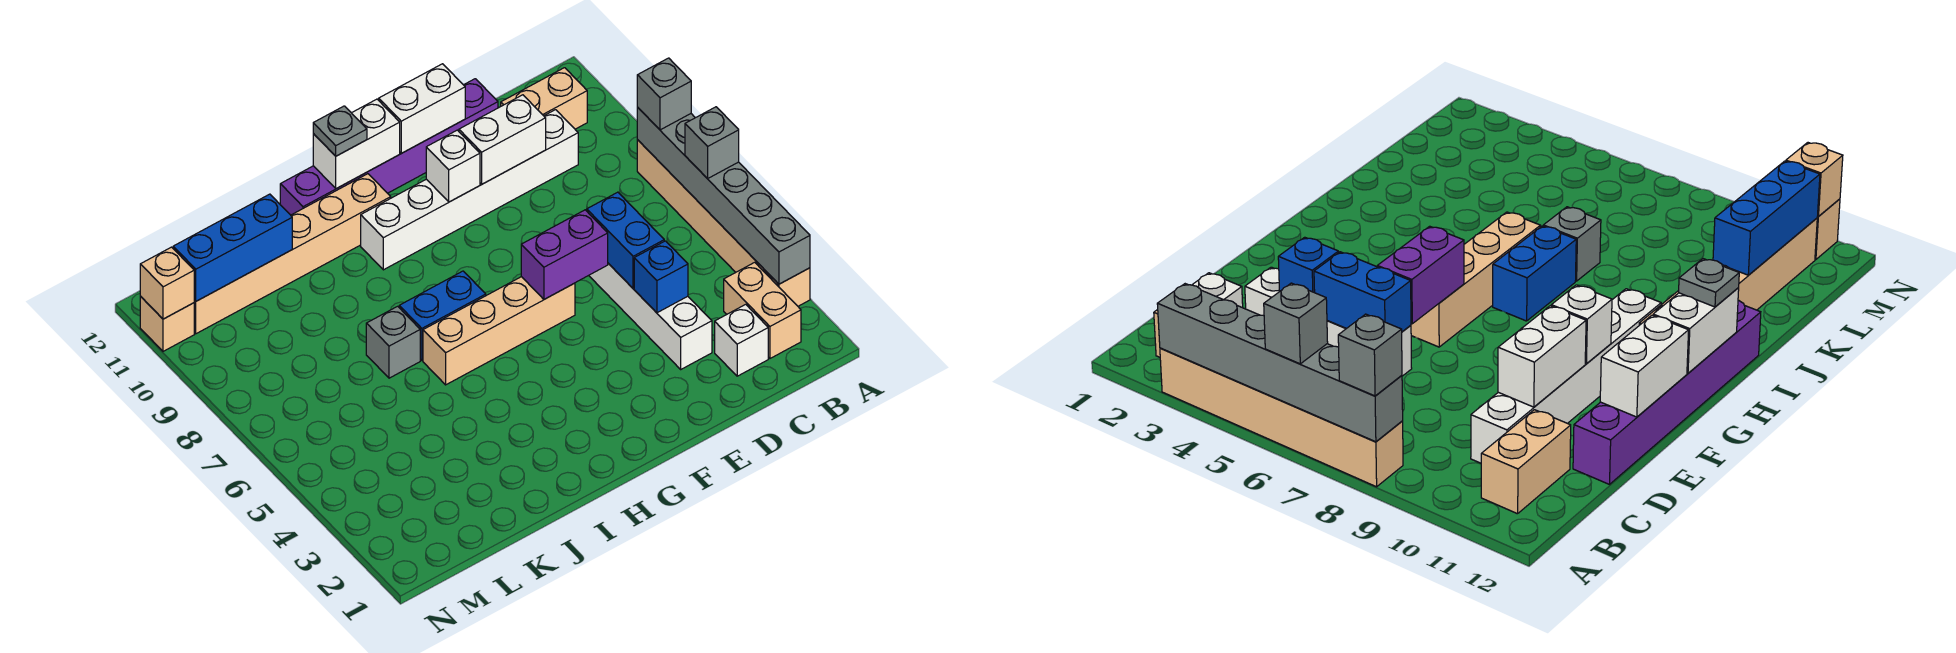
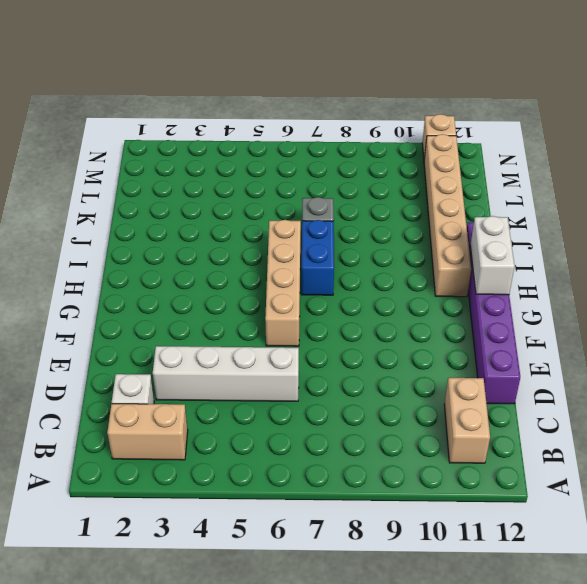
none -> tan 1x6 brick [637,140,810,306]
none -> white 1x6 brick [361,110,578,270]
none -> grey 1x6 brick [637,108,810,284]

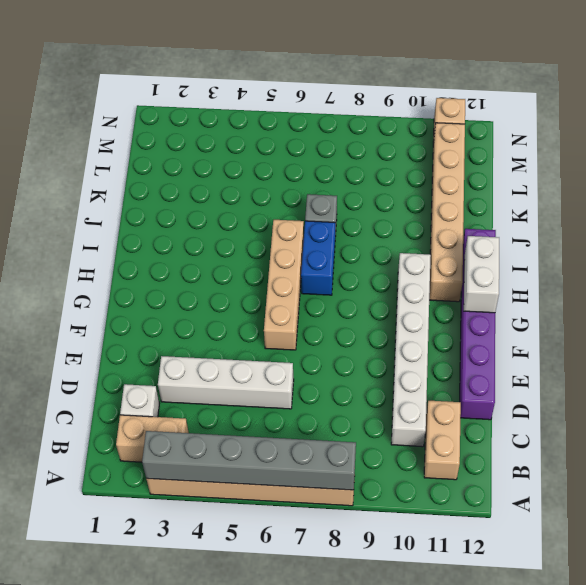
none -> blue 1x1 brick [634,241,688,313]
none -> blue 1x2 brick [587,192,664,288]
none -> white 1x2 brick [459,95,546,184]

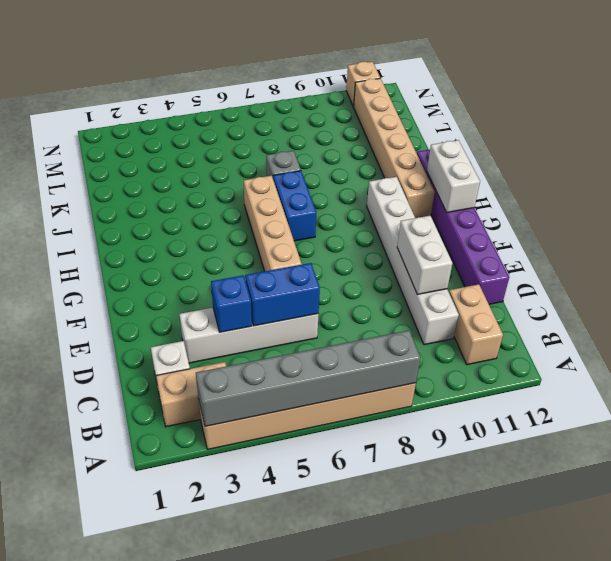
none -> purple 1x2 brick [521,210,608,299]
none -> white 1x2 brick [379,64,465,153]
none -> white 1x1 brick [426,130,480,202]

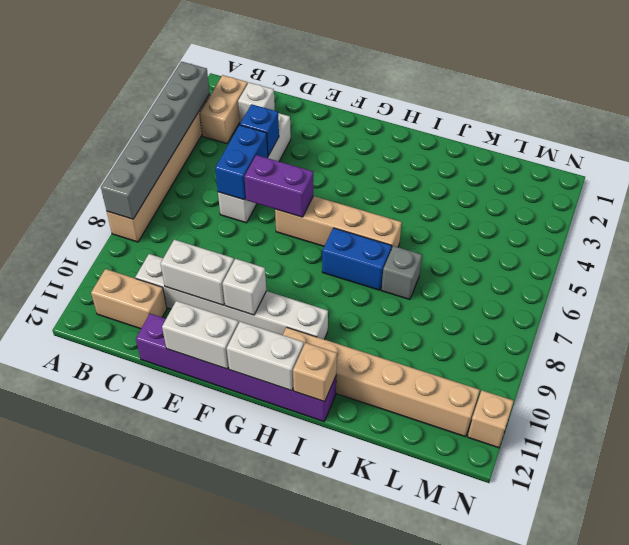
tan 1x1 brick [293,343,337,402] -> tan 1x1 brick moved to [140,247,194,319]
none -> blue 1x3 brick [173,194,292,301]
none -> grey 1x1 brick [685,107,739,179]
none -> grey 1x1 brick [637,58,691,130]

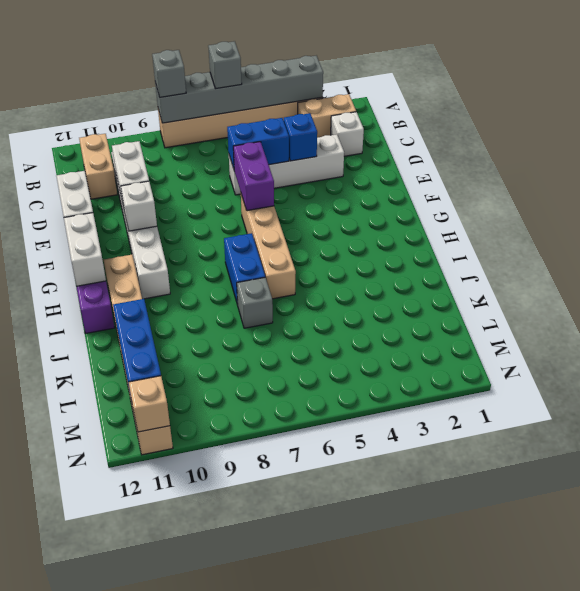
none -> grey 1x1 plate [313,106,367,156]

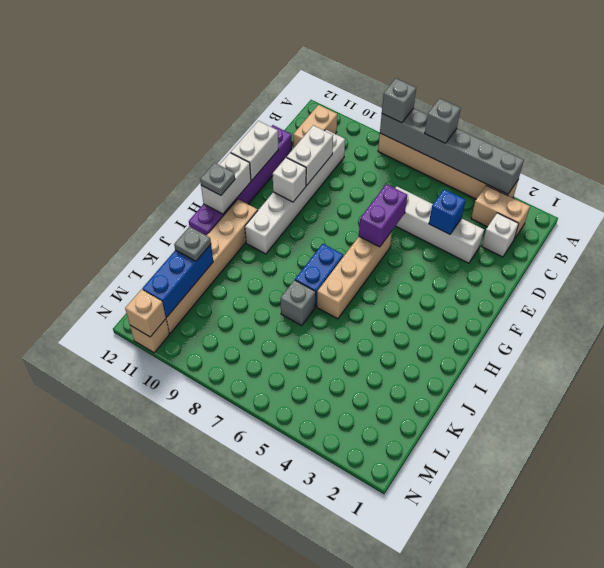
grey 1x1 plate [174,226,211,261] -> none
none -> blue 1x2 brick [587,192,664,288]

